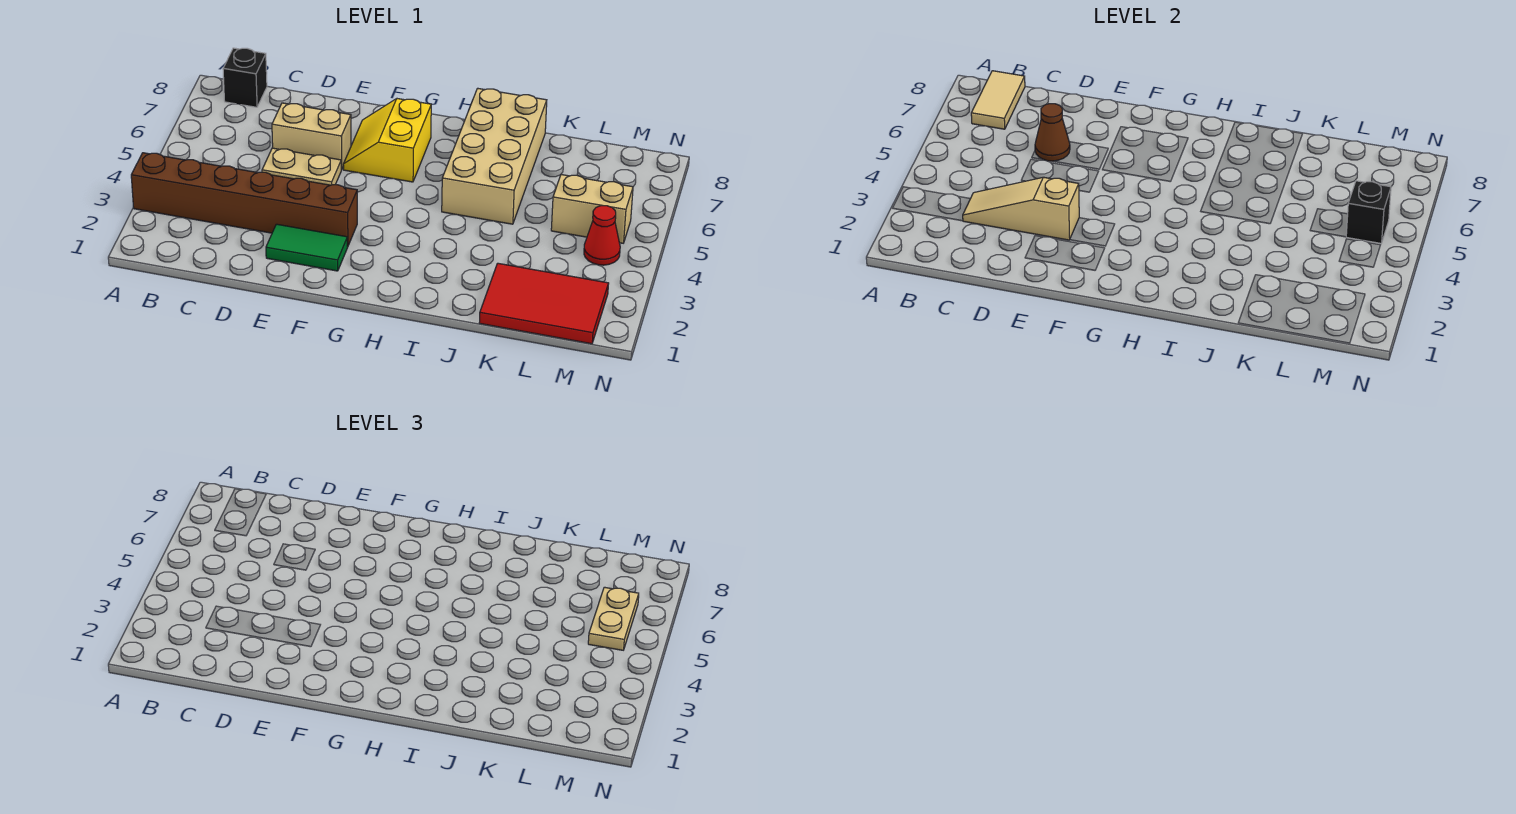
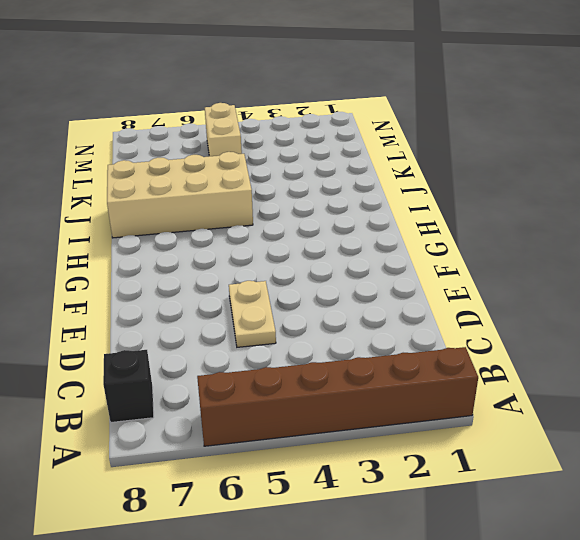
brown 1x6 brick [197,347,478,446] -> brown 1x6 brick turned to [131,153,357,247]
none -> tan 1x2 brick [272,103,351,170]
none -> green 1x2 tile [266,224,348,271]
none -> yellow 2x2 slope [343,99,431,182]

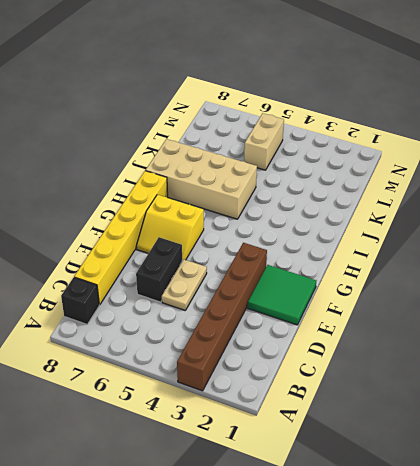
yellow 1x6 brick [74,171,168,305] -> none
black 1x2 brick [136,237,182,302] -> tan 1x2 brick [272,103,351,170]
green 2x2 tile [248,265,316,325] -> green 1x2 tile [266,224,348,271]
none -> red 2x3 tile [479,263,609,344]
none -> red 1x1 cone [584,206,620,265]
none -> tan 1x2 tile [971,71,1025,129]

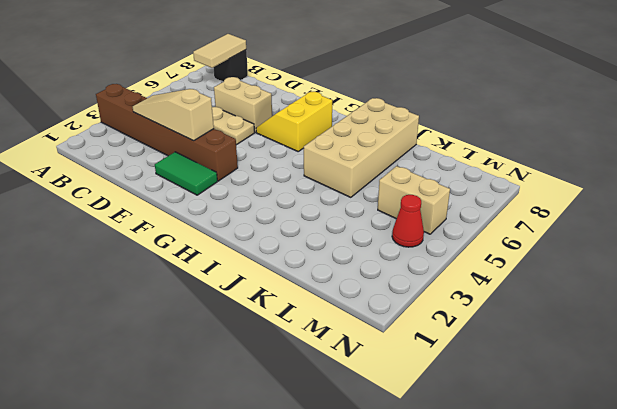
none -> red 2x3 tile [479,263,609,344]
none -> brown 1x1 cone [1035,104,1070,161]
none -> black 1x1 brick [1346,181,1391,243]

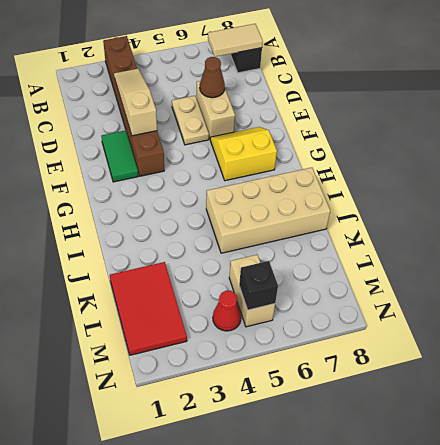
none -> tan 1x2 plate [588,587,639,650]

